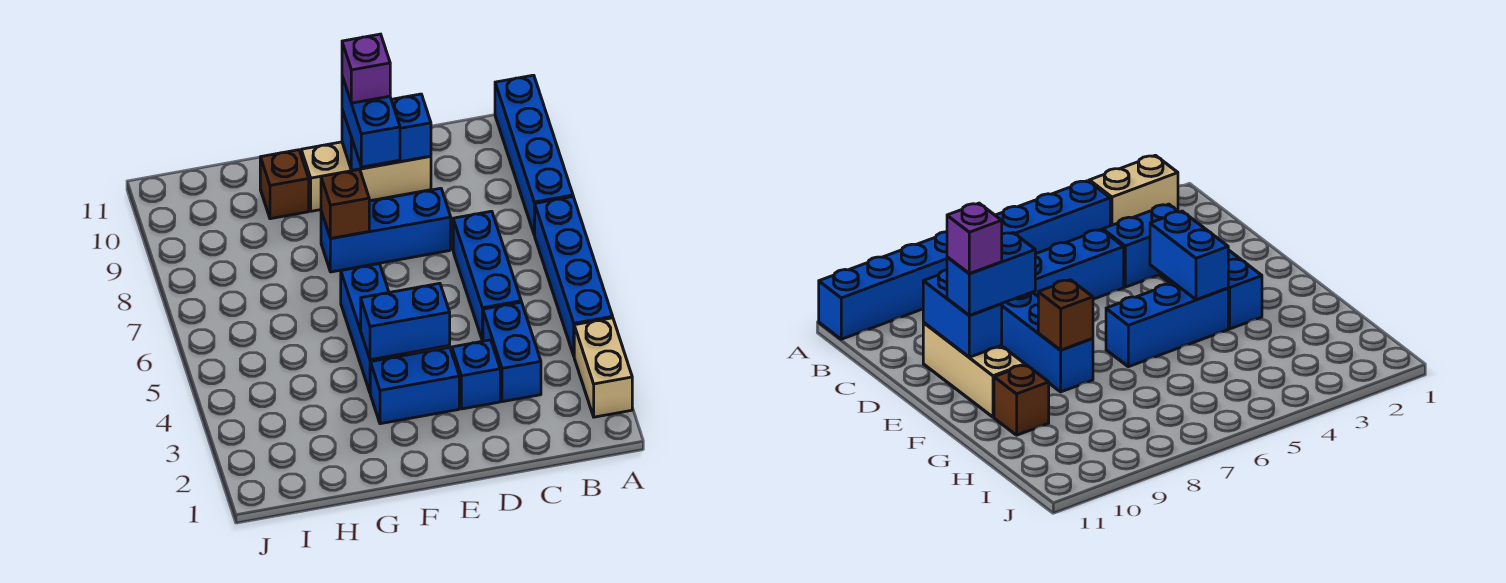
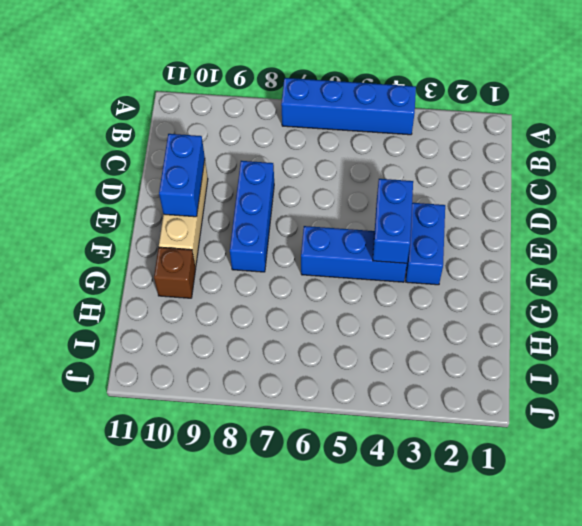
none -> tan 1x2 brick [574,318,632,417]
none -> blue 1x4 brick [495,75,573,235]
none -> blue 1x2 brick [483,302,541,402]

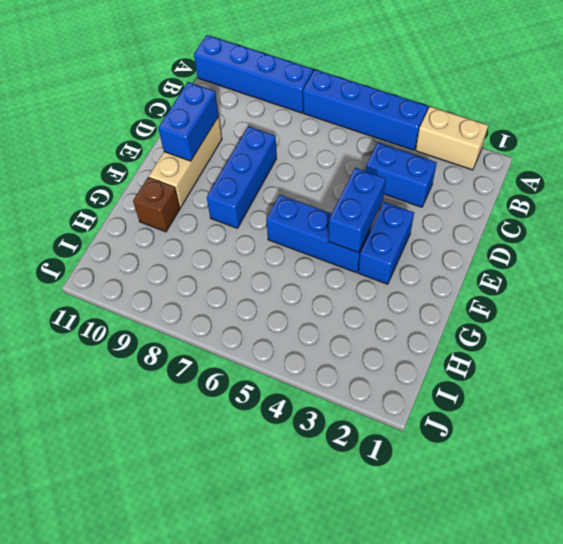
none -> blue 1x3 brick [453,211,521,341]
none -> blue 1x1 brick [452,340,500,409]
none -> brown 1x1 brick [321,169,369,238]

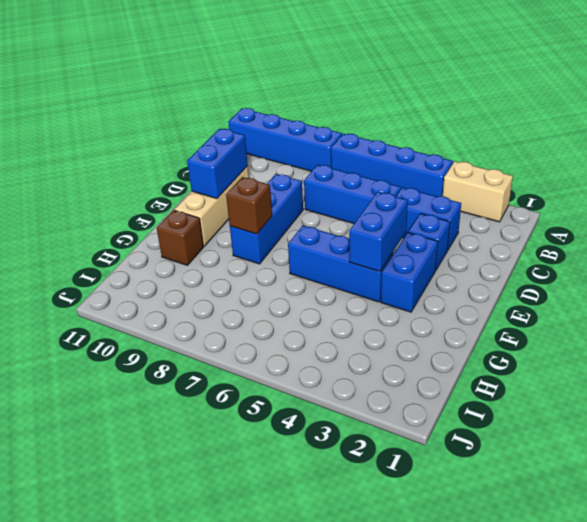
none -> blue 1x2 brick [342,76,400,167]
none -> purple 1x1 brick [342,34,390,103]

